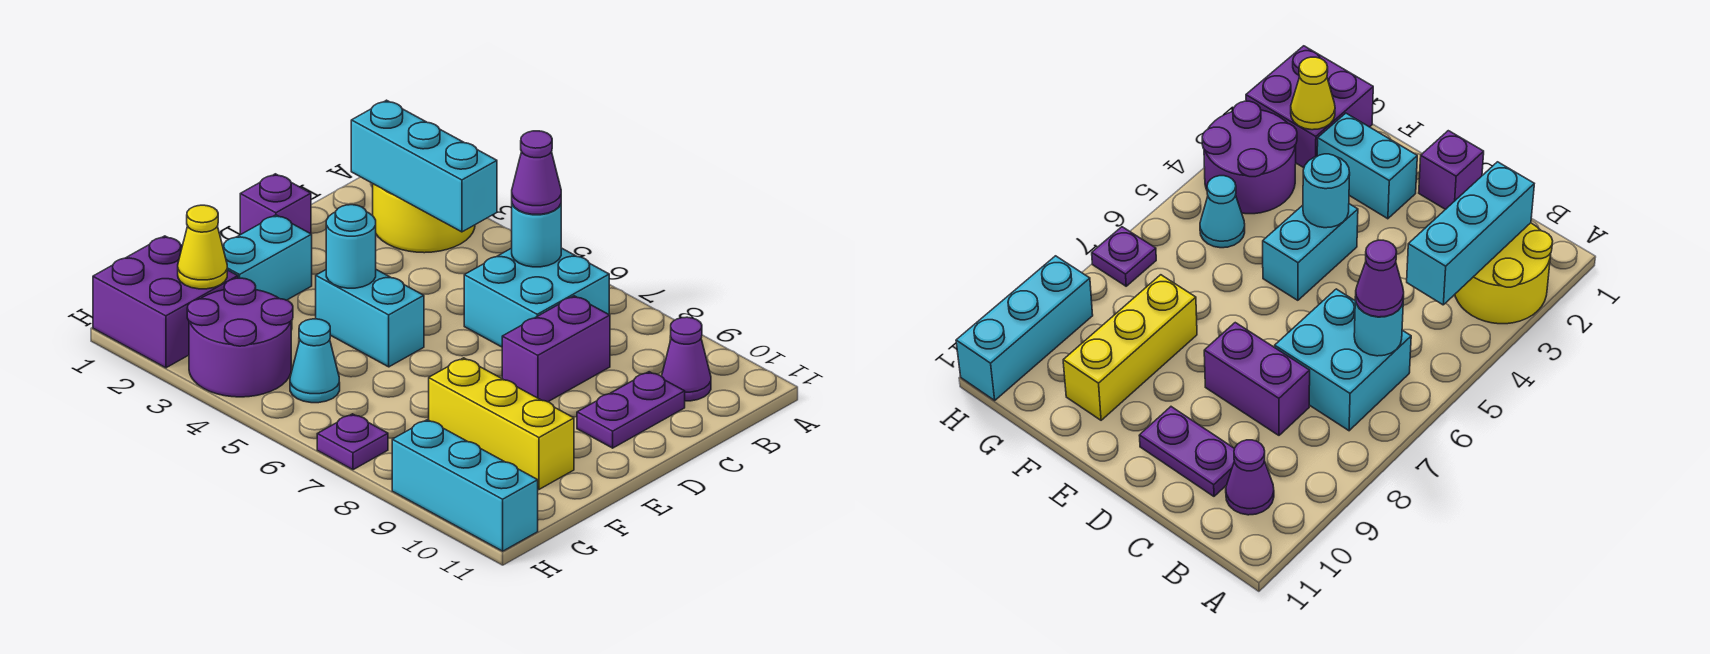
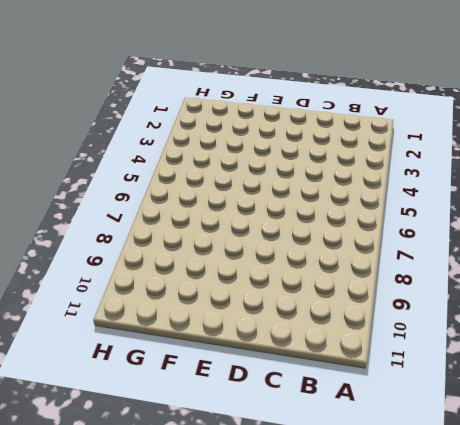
none -> yellow 2x2 round brick [373,184,475,253]
none -> cyan 2x2 brick [464,248,609,347]
none -> purple 1x1 cone [662,317,711,401]

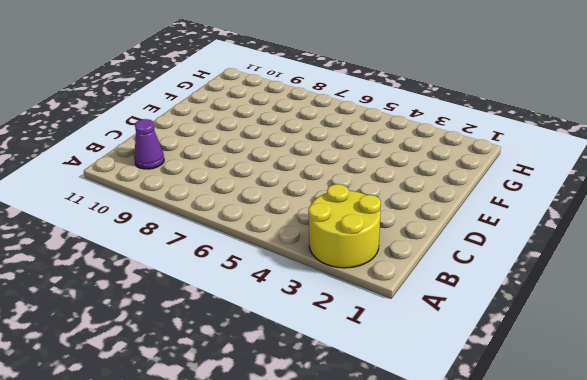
none -> cyan 2x2 brick [464,248,609,347]
none -> purple 1x2 brick [502,296,610,402]
none -> purple 1x2 plate [577,372,685,448]

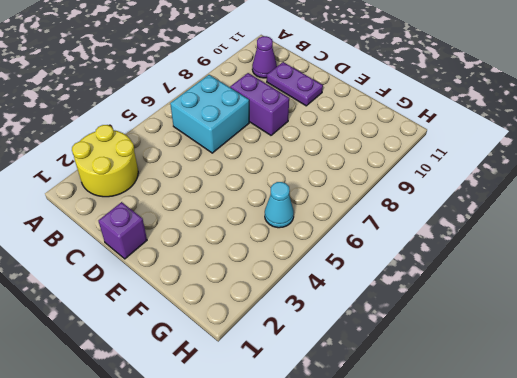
none -> cyan 1x2 brick [222,215,312,300]
none -> cyan 1x2 brick [316,270,424,367]
none -> yellow 1x3 brick [429,358,574,489]

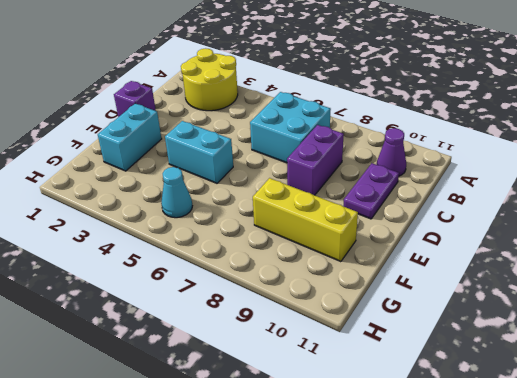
none -> purple 2x2 brick [93,236,238,368]
none -> purple 2x2 round brick [187,278,293,397]
none -> purple 1x1 plate [317,414,388,470]

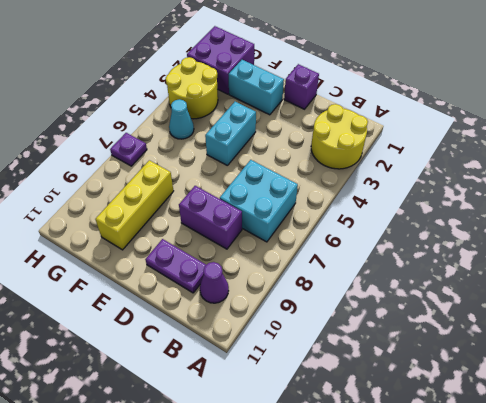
yellow 2x2 round brick [166,57,218,119] -> purple 2x2 round brick [187,278,293,397]
none -> cyan 1x3 brick [392,420,538,551]
none -> cyan 1x3 brick [351,100,497,232]
none -> cyan 1x1 round brick [512,204,561,267]

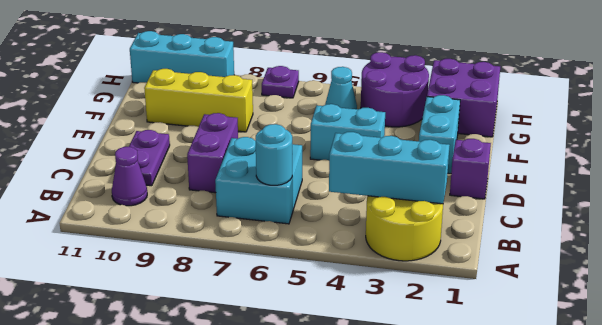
none -> cyan 1x1 round brick [326,205,376,288]
none -> yellow 1x1 cone [178,205,227,289]
none -> purple 1x1 cone [512,131,561,214]

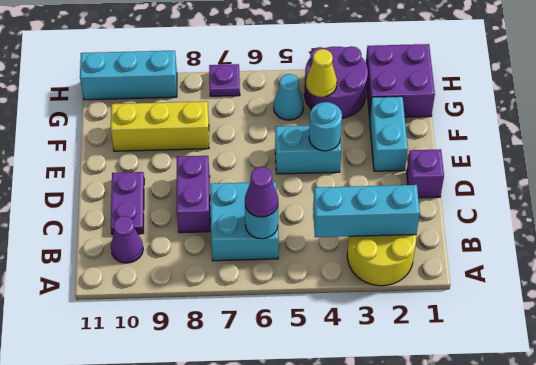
yellow 1x1 cone [306,49,337,97] -> yellow 1x1 cone moved to [178,205,227,289]

